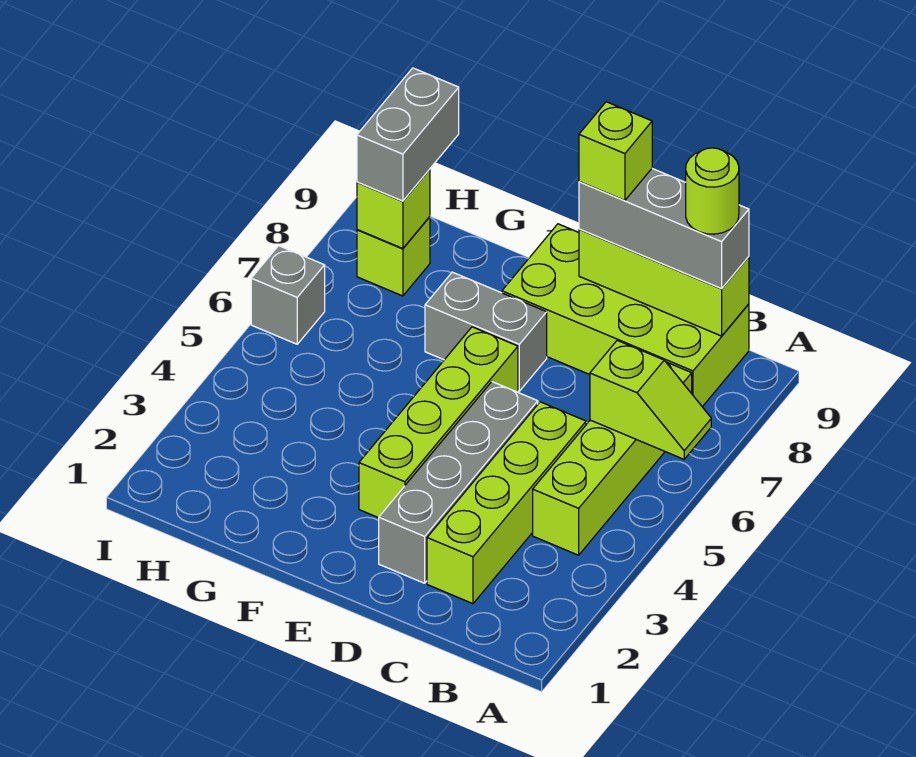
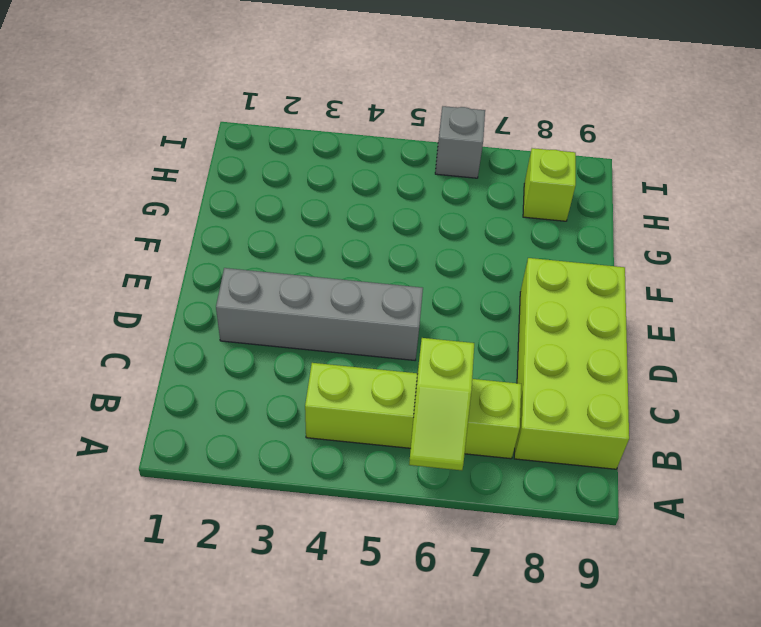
none -> lime 1x4 brick [427,402,586,604]
none -> lime 1x4 brick [359,327,518,518]
none -> grey 1x2 brick [425,272,547,391]

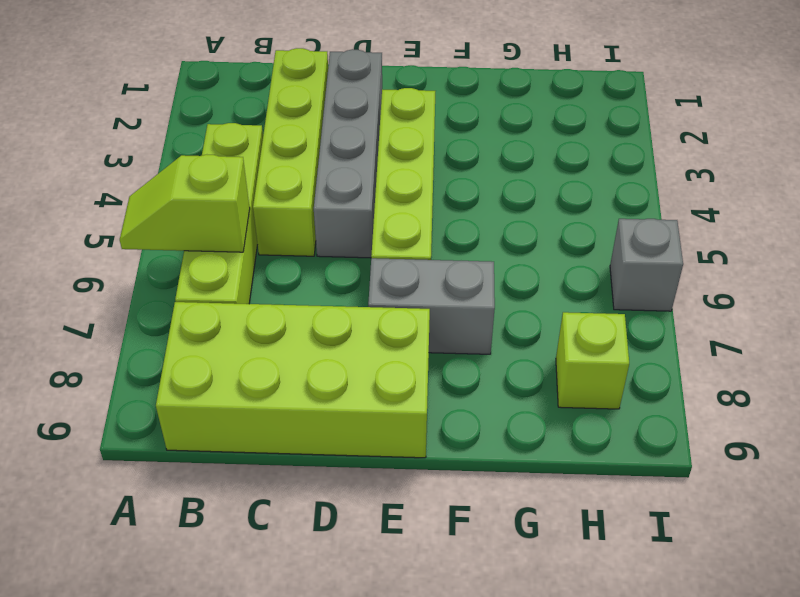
none -> lime 1x3 brick [579,229,749,336]
none -> lime 1x1 brick [357,169,430,249]
none -> grey 1x3 brick [579,169,749,289]

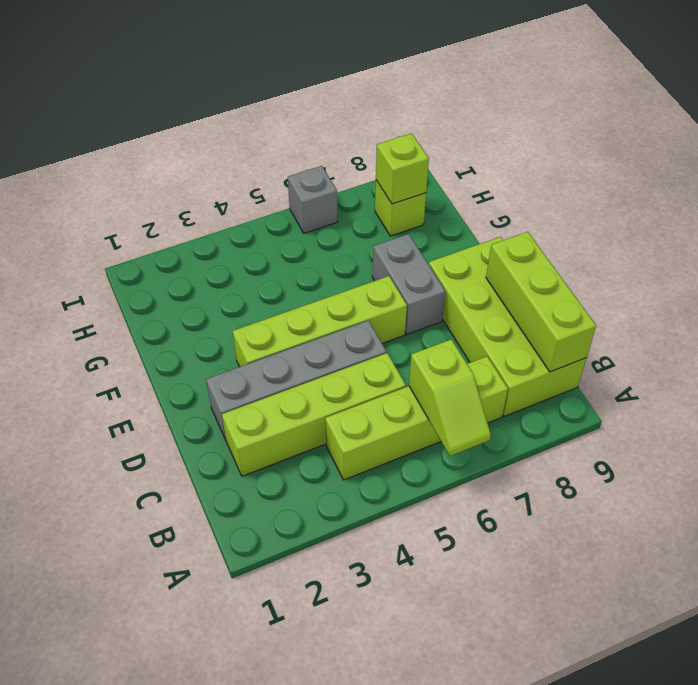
none -> grey 1x3 brick [579,169,749,289]
none -> grey 1x2 brick [357,68,459,201]
none -> lime 1x1 round brick [686,148,739,234]

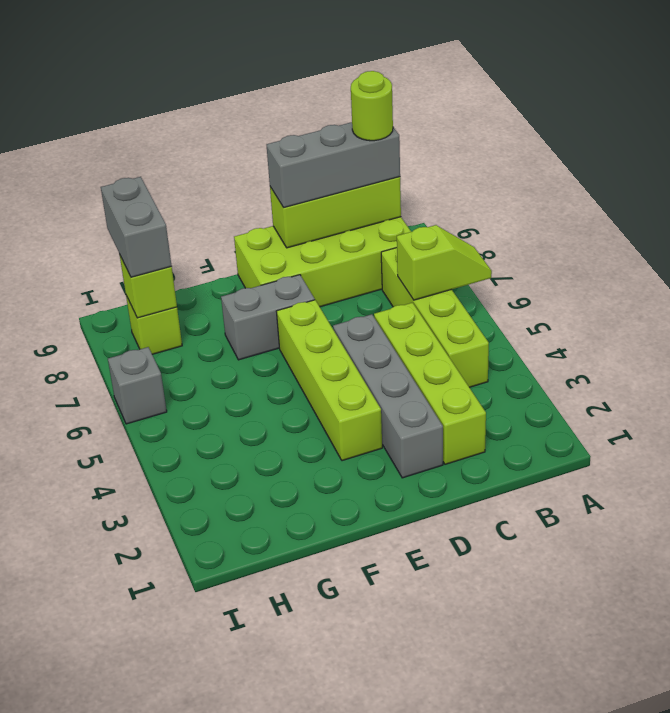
none -> lime 1x1 brick [579,102,652,200]

